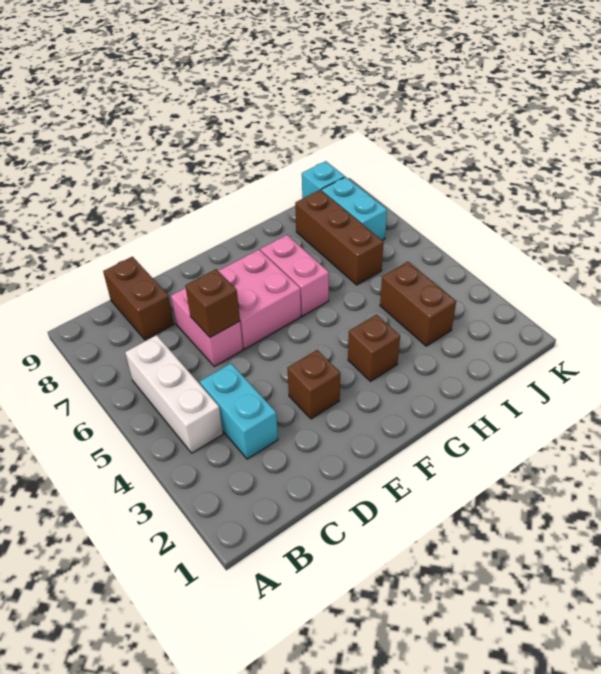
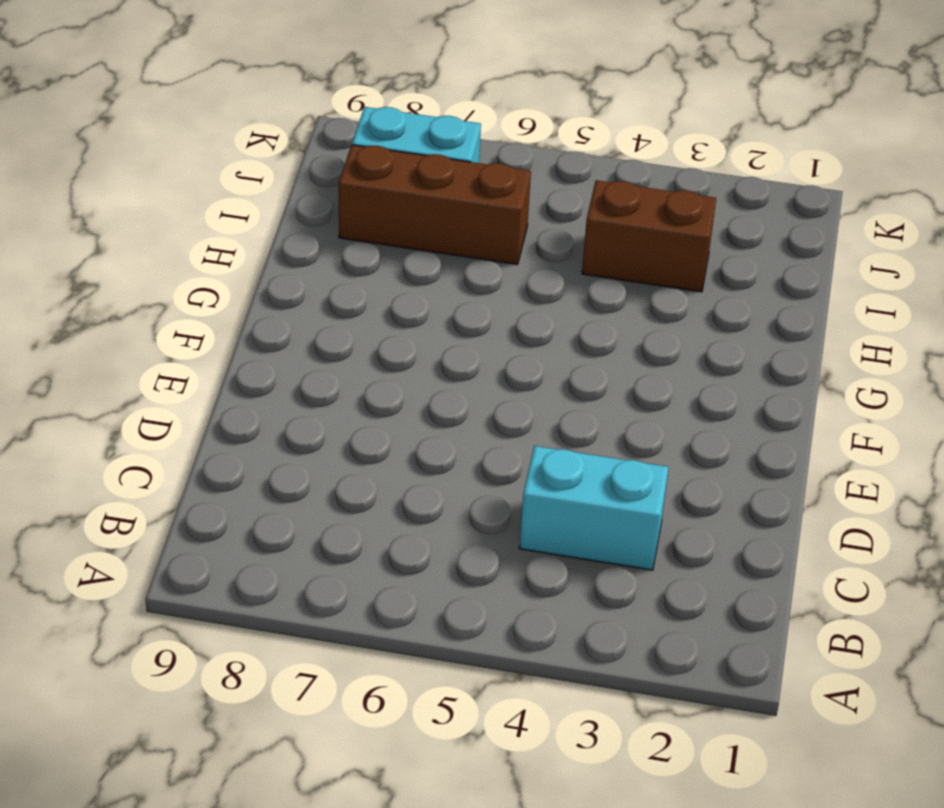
none -> white 1x3 brick [125,335,223,453]
none -> brown 1x2 brick [103,257,174,340]
none -> pink 1x2 brick [171,288,243,366]

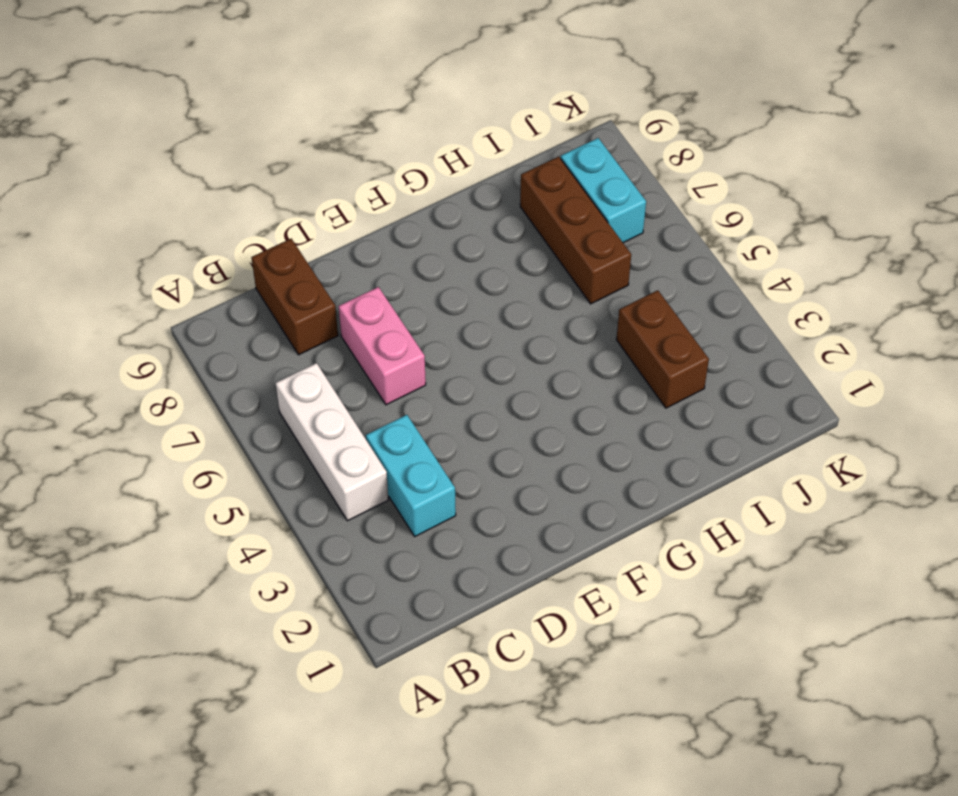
none -> brown 1x1 brick [288,350,340,419]
none -> pink 2x2 brick [218,250,301,349]
none -> brown 1x1 brick [348,315,400,381]

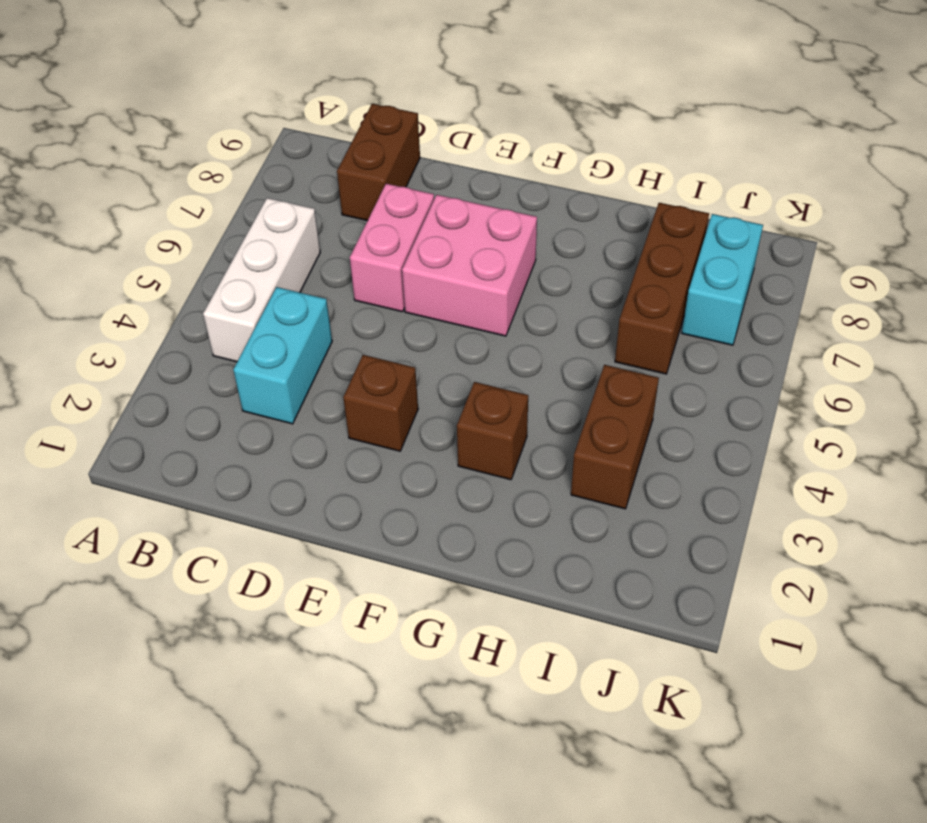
none -> pink 1x2 brick [260,235,329,316]
none -> cyan 1x1 brick [302,161,345,199]
none -> brown 1x1 brick [185,269,240,338]

